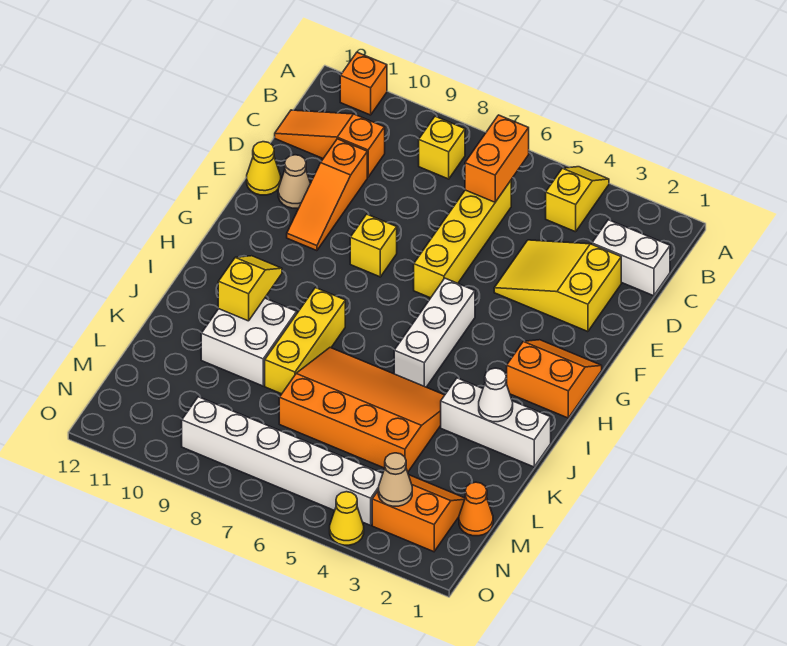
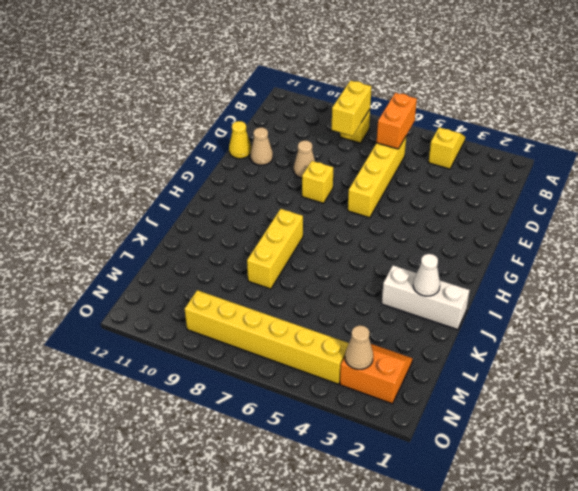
yellow 1x2 brick [332,80,371,136] -> none
tan 1x1 cone [294,140,315,178] -> none
yellow 1x6 brick [185,290,349,384] -> white 1x6 brick [182,397,383,525]
none -> orange 1x1 brick [340,52,387,115]
none -> white 1x2 brick [592,220,670,296]
none -> orange 1x3 slope [275,110,385,177]

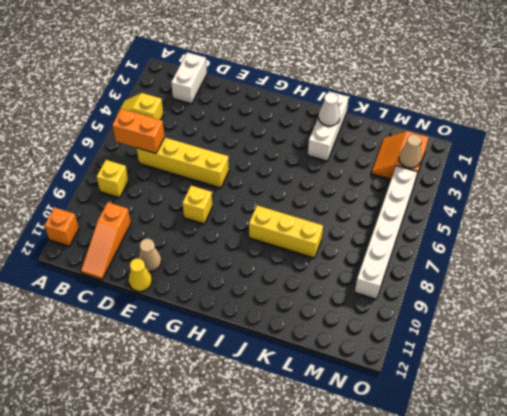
none -> yellow 2x3 slope [494,240,621,332]
none -> orange 1x3 slope [287,139,367,251]
none -> orange 2x2 slope [506,340,602,418]

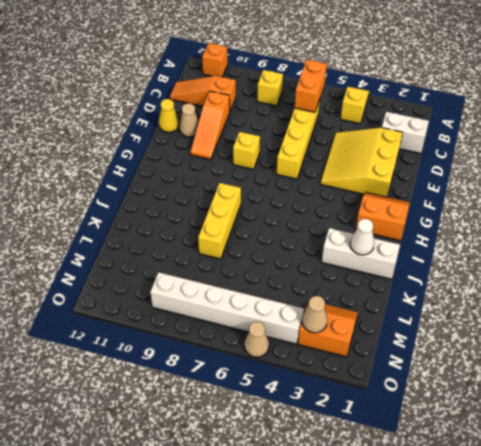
yellow 3x3 slope [321,127,403,197] -> yellow 2x3 slope [494,240,621,332]
tan 1x1 cone [244,322,269,357] -> none
none -> white 1x3 brick [394,278,475,387]
none -> orange 3x4 slope [279,348,444,472]
none -> white 2x2 brick [201,298,297,386]

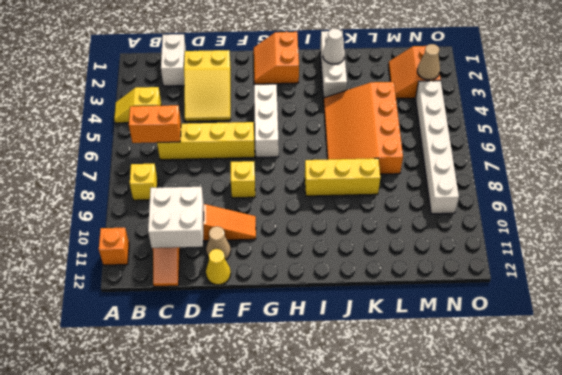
white 2x2 brick [148,187,204,248] -> white 2x2 brick moved to [201,298,297,386]
white 1x3 brick [254,84,279,157] -> white 1x3 brick turned to [394,278,475,387]
none -> orange 1x1 cone [459,482,493,536]
none -> yellow 1x1 cone [330,492,364,545]
none -> yellow 1x2 slope [218,256,282,321]

